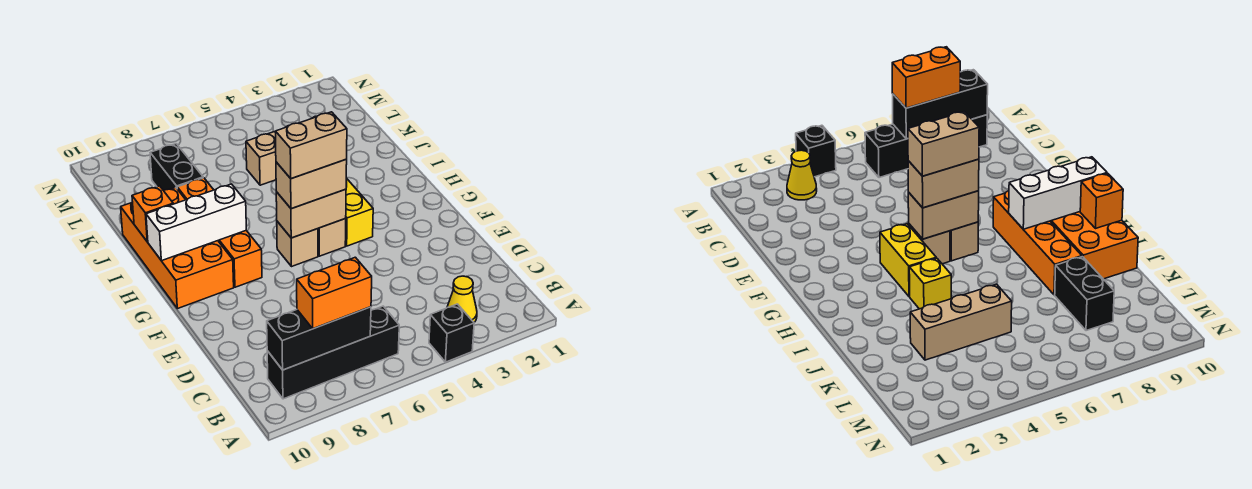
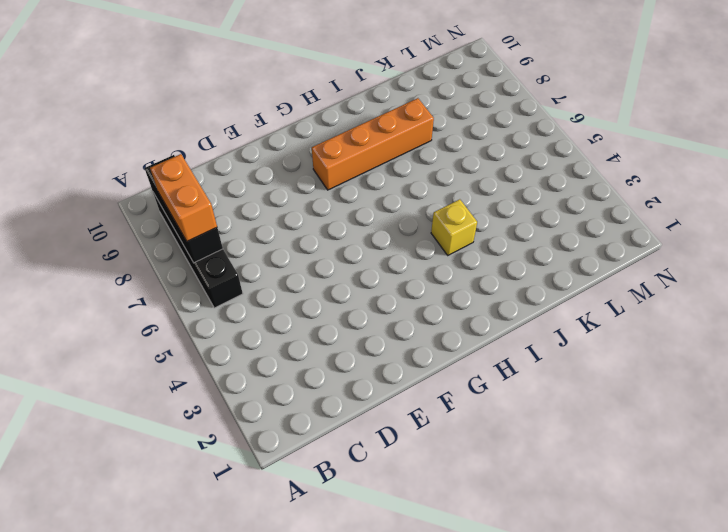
none -> black 1x1 brick [429,304,474,362]
none -> yellow 1x1 cone [447,276,477,322]
none -> yellow 1x2 brick [345,178,373,246]

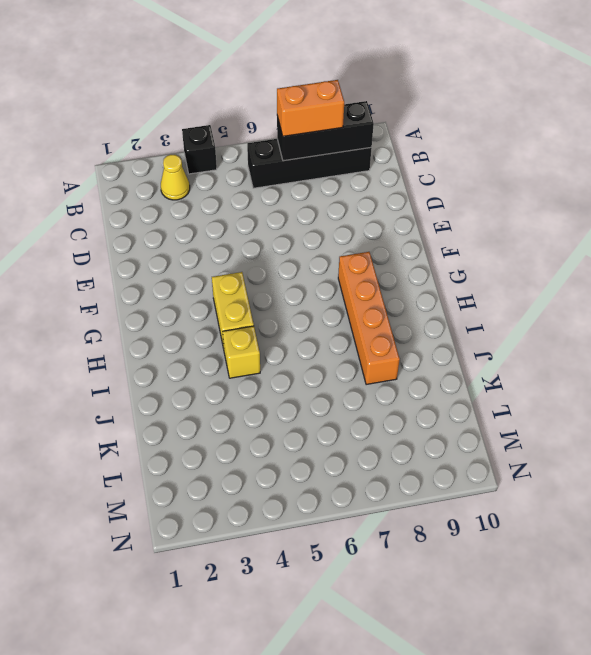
none -> tan 1x1 brick [318,219,346,256]
none -> tan 1x1 brick [277,221,318,267]
none -> orange 2x4 brick [121,188,234,309]

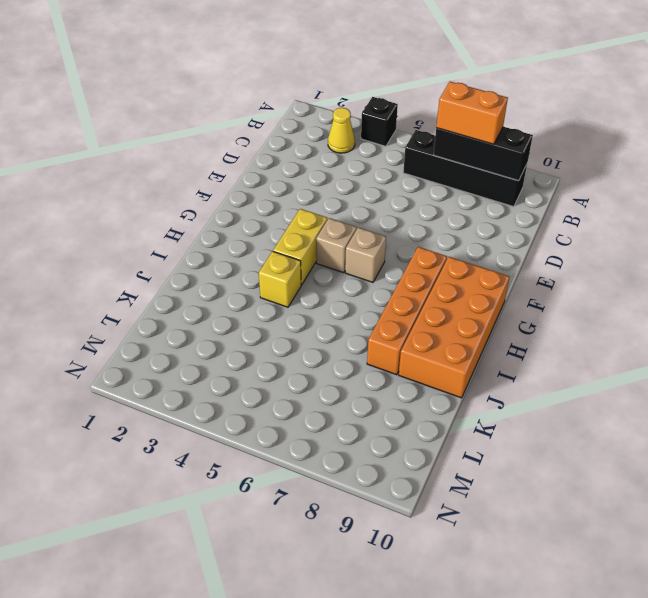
none -> tan 1x3 brick [246,116,317,185]
none -> black 1x2 brick [150,144,203,191]
none -> tan 1x2 brick [276,189,346,238]

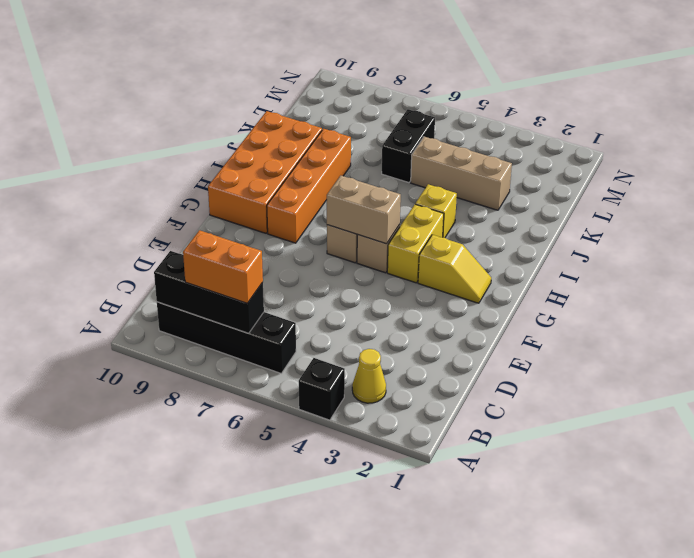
yellow 1x2 slope [418,235,491,303] -> none
black 1x2 brick [382,109,435,183] -> black 1x2 brick moved to [150,144,203,191]
none -> white 1x3 brick [146,184,246,261]
none -> orange 1x1 brick [132,186,173,242]
none -> tan 1x2 brick [276,160,347,209]

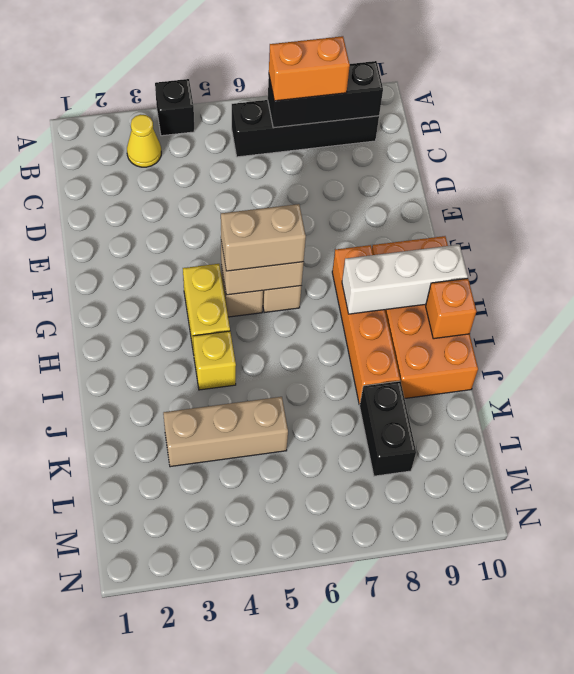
none -> tan 1x2 brick [275,112,347,179]

